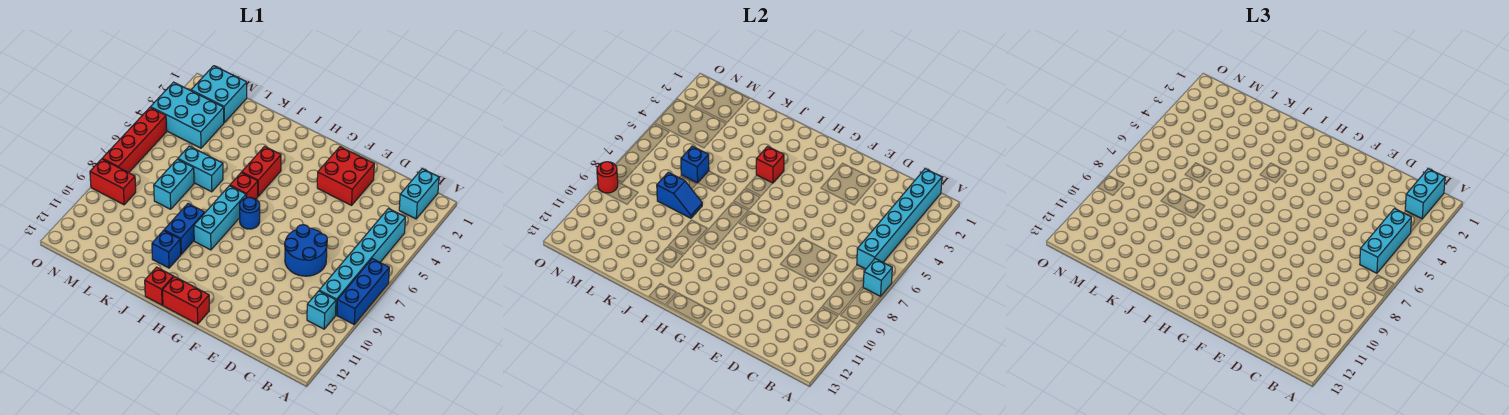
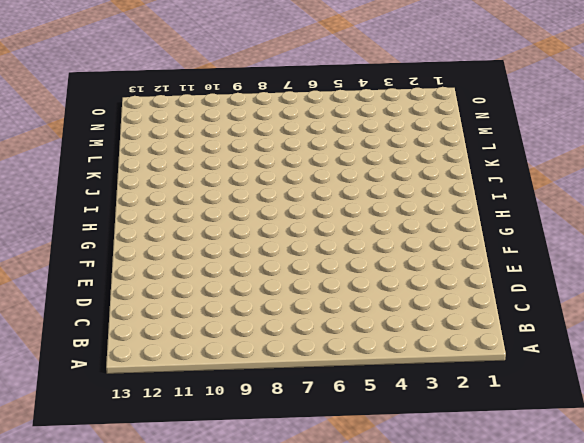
none -> blue 1x3 brick [337,259,389,324]
none -> cyan 1x2 brick [399,169,439,219]
none -> cyan 1x6 brick [319,209,405,315]

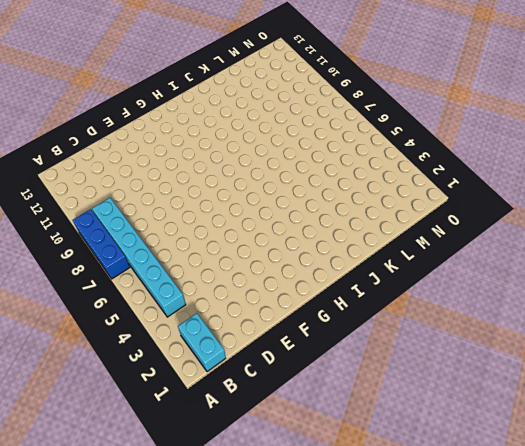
none -> cyan 1x1 brick [307,291,336,329]
none -> blue 2x2 round brick [285,225,327,276]
none -> red 2x2 brick [317,147,374,205]

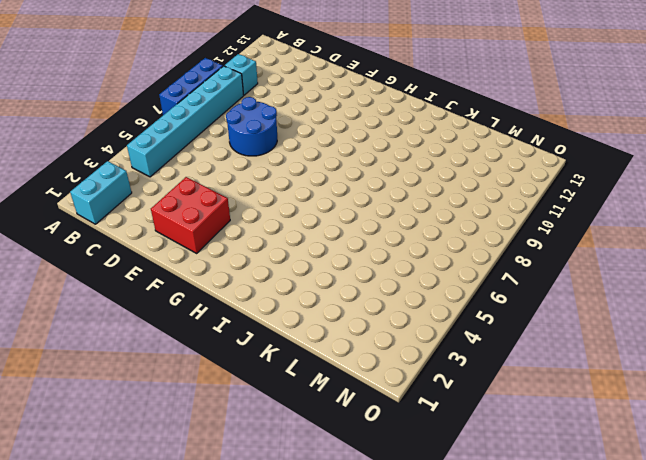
none -> red 1x2 brick [162,277,209,324]
none -> blue 1x1 round brick [240,198,260,229]
none -> red 1x2 brick [242,146,281,196]

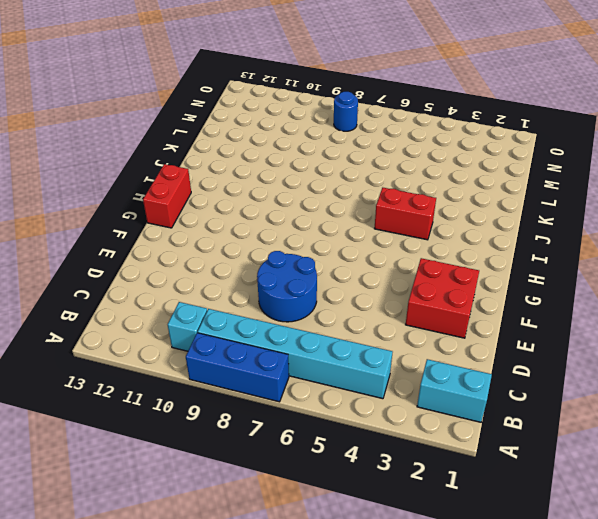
blue 1x1 round brick [334,92,358,131] -> blue 1x1 round brick moved to [240,198,260,229]
none -> red 1x1 brick [230,172,258,199]
none -> cyan 1x3 brick [194,186,246,250]
none -> red 1x1 brick [145,267,173,305]

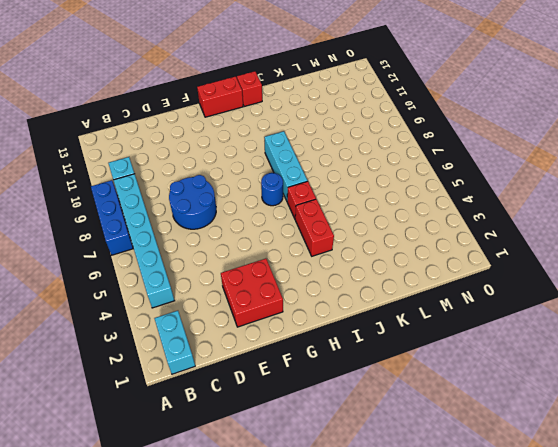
none -> blue 1x2 brick [164,204,205,254]
none -> blue 1x1 brick [152,230,181,268]
none -> cyan 1x2 brick [178,146,223,192]

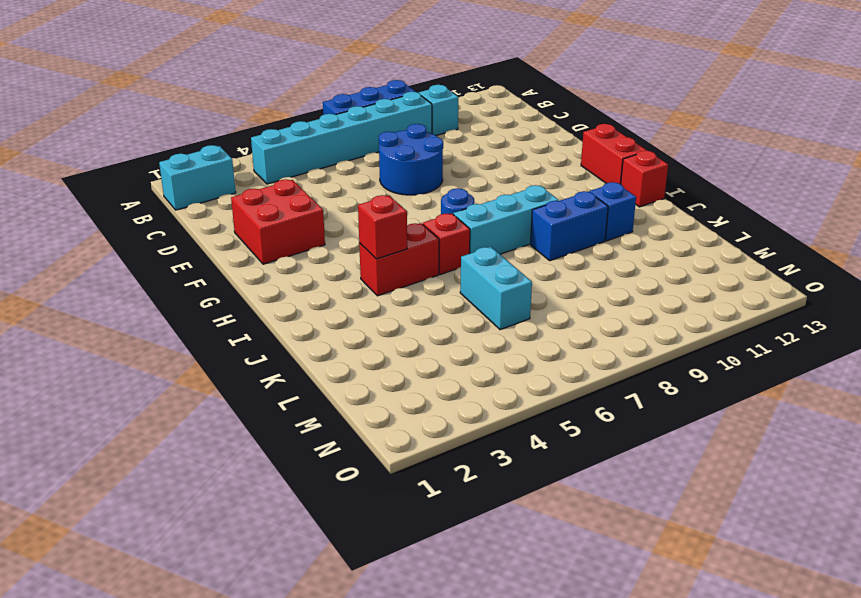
none -> cyan 1x2 brick [154,159,194,209]
none -> cyan 2x2 brick [191,66,247,122]
none -> cyan 2x3 brick [151,82,224,148]

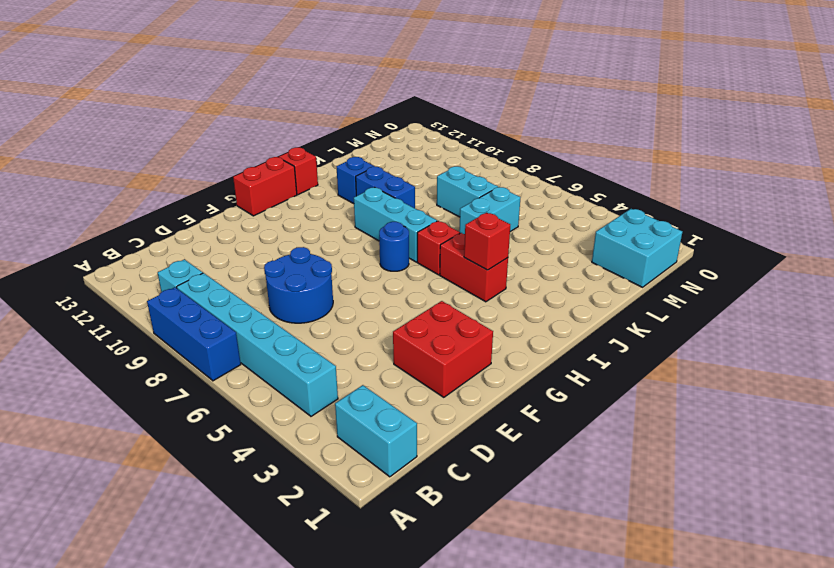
none -> cyan 2x3 brick [151,82,224,148]
none -> red 1x2 brick [90,159,136,205]
none -> red 1x4 brick [102,107,167,173]

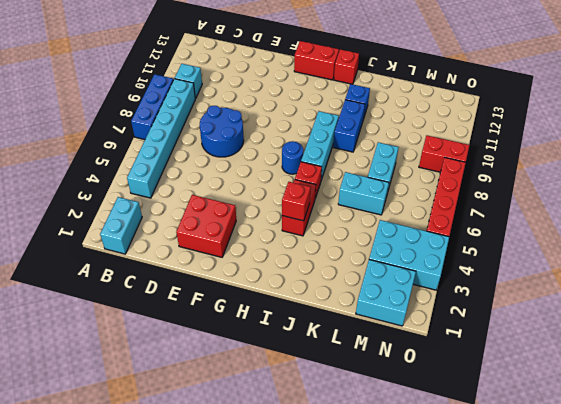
none -> cyan 1x1 brick [863,259,892,296]
none -> cyan 1x6 brick [857,169,942,269]
none -> blue 1x2 slope [657,172,702,218]

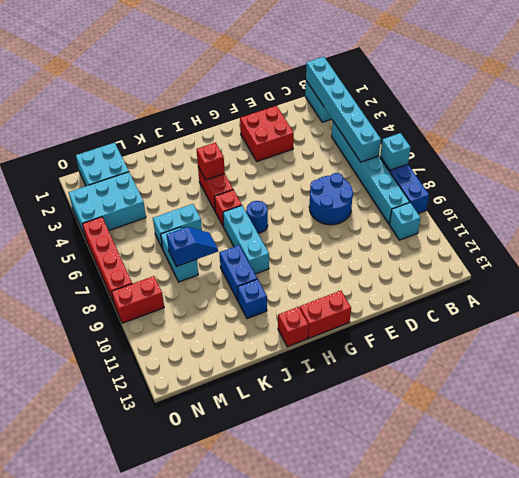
none -> blue 1x1 brick [681,146,709,183]
none -> red 1x1 round brick [597,162,618,193]
none -> cyan 1x2 brick [1405,169,1445,219]

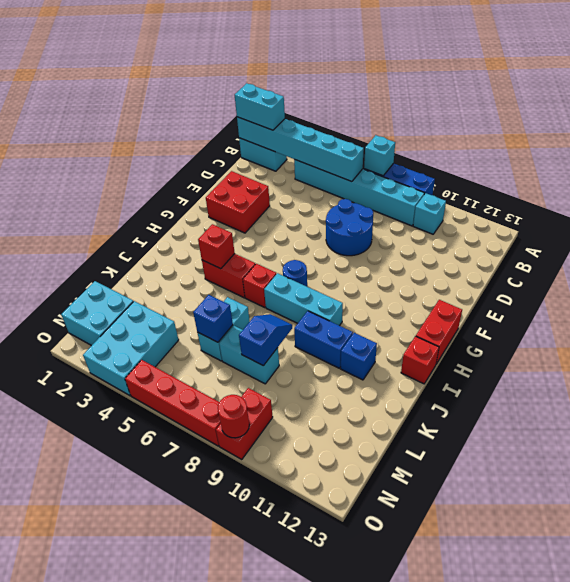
none -> cyan 1x3 brick [1360,209,1411,273]

